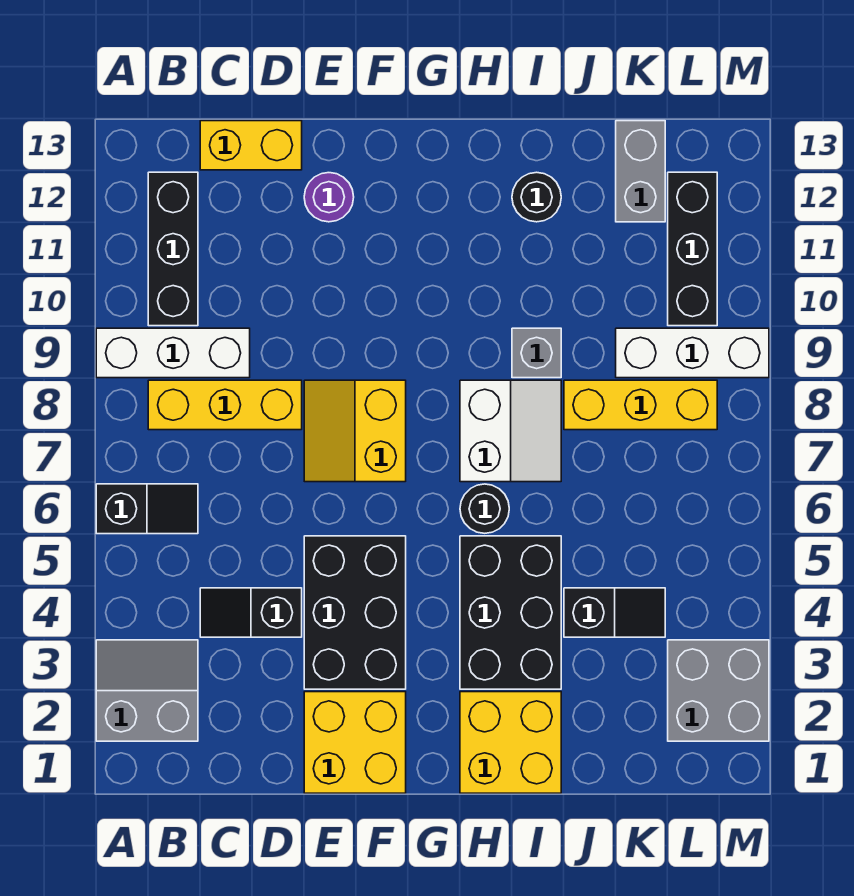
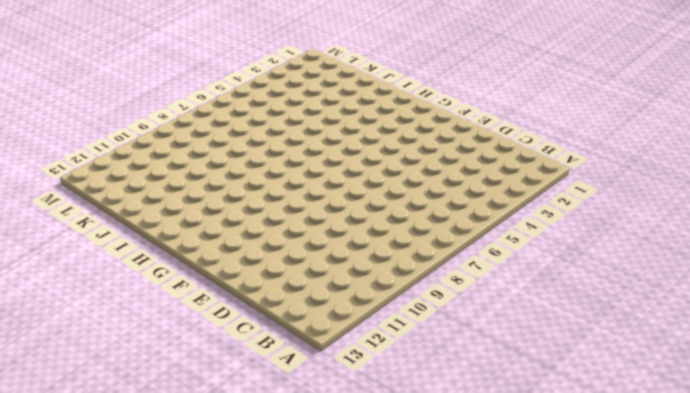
none -> grey 2x2 slope [96,640,198,741]
none -> black 1x2 slope [96,484,198,534]
none -> white 1x3 brick [96,328,250,378]

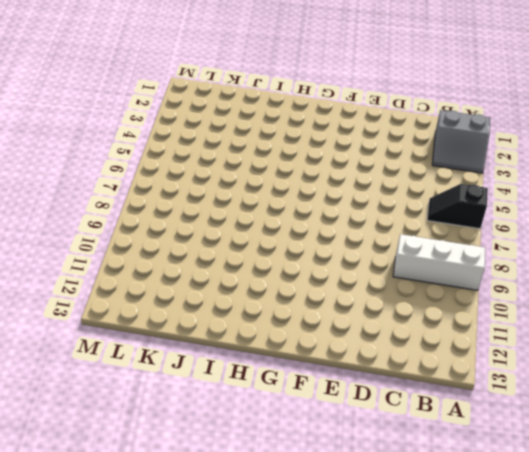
none -> yellow 1x3 brick [148,380,302,430]
none -> black 1x3 brick [148,172,198,326]
none -> black 1x2 slope [200,588,302,637]

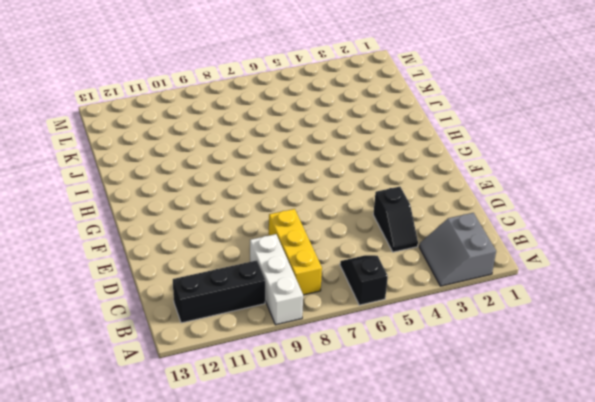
none -> yellow 1x2 brick [200,121,302,170]
none -> yellow 2x2 brick [304,692,406,793]
none -> black 2x3 brick [304,536,406,689]

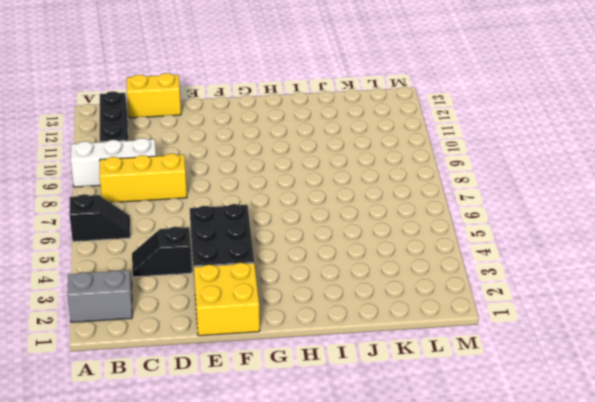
none -> yellow 2x2 slope [304,380,406,482]
none -> purple 1x1 round brick [304,173,354,222]
none -> yellow 2x2 brick [460,692,561,793]

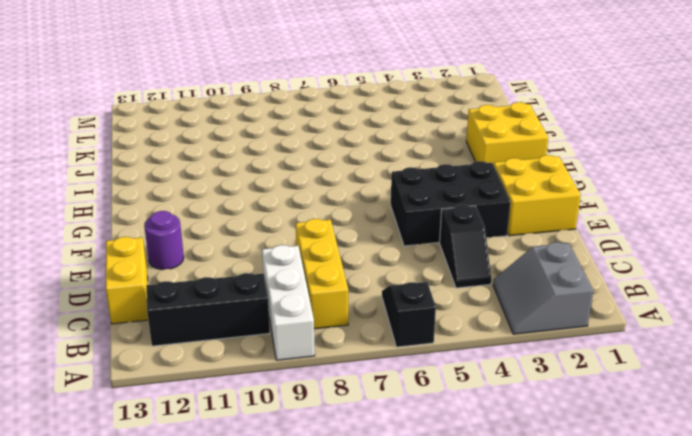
none -> yellow 2x2 slope [304,380,406,482]
none -> black 2x3 brick [460,536,561,689]
none -> black 1x1 round brick [460,484,509,533]

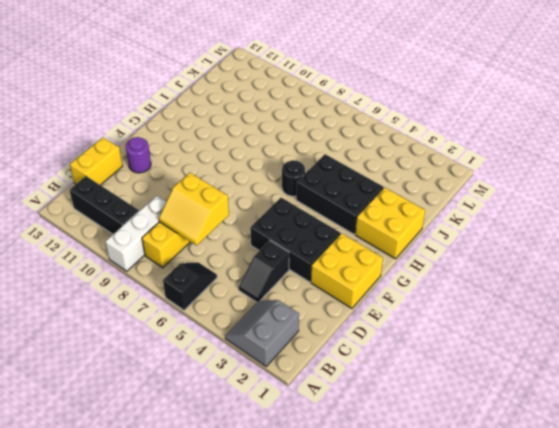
yellow 2x2 slope [159,173,229,246] -> yellow 2x2 slope moved to [304,380,406,482]
none -> white 2x2 slope [460,380,561,482]
none -> grey 1x1 brick [512,328,561,378]
none -> black 1x1 round brick [512,172,561,222]

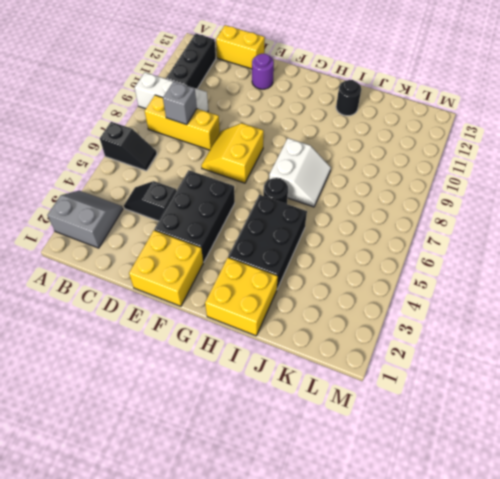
grey 1x1 brick [163,81,197,125] -> grey 1x1 brick moved to [512,328,561,378]
none -> black 1x2 slope [564,588,665,637]
none -> yellow 1x3 brick [564,380,717,430]
none -> white 1x3 brick [616,328,769,378]

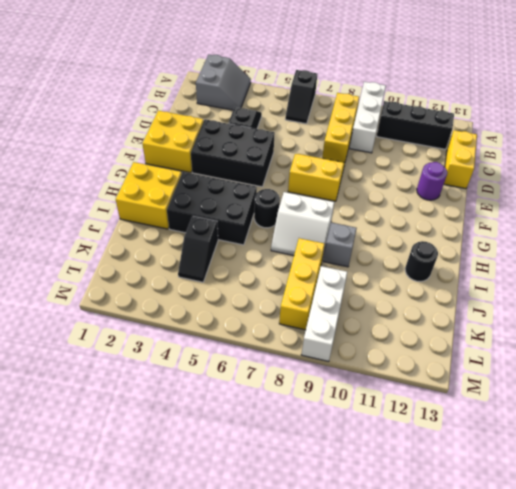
none -> grey 1x2 brick [616,121,665,222]
none -> grey 2x2 brick [668,640,769,741]
none -> black 1x3 brick [668,172,717,326]

